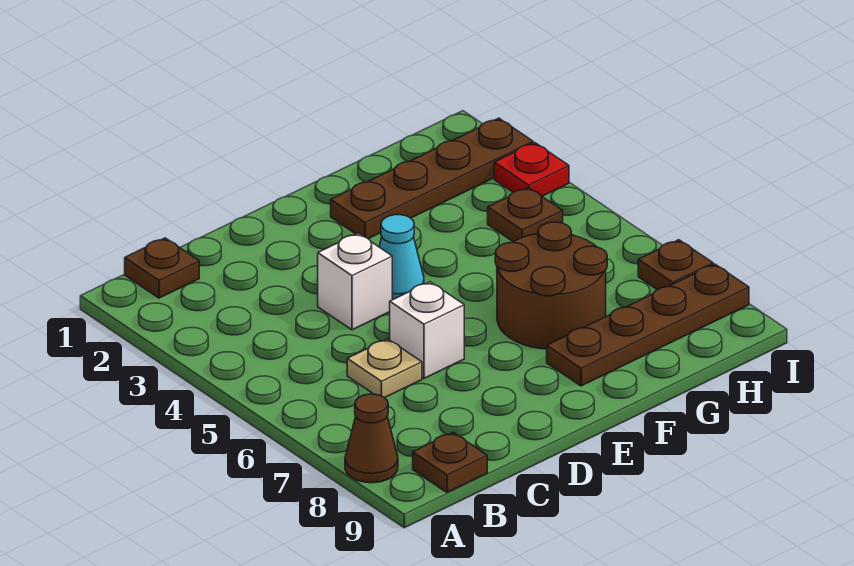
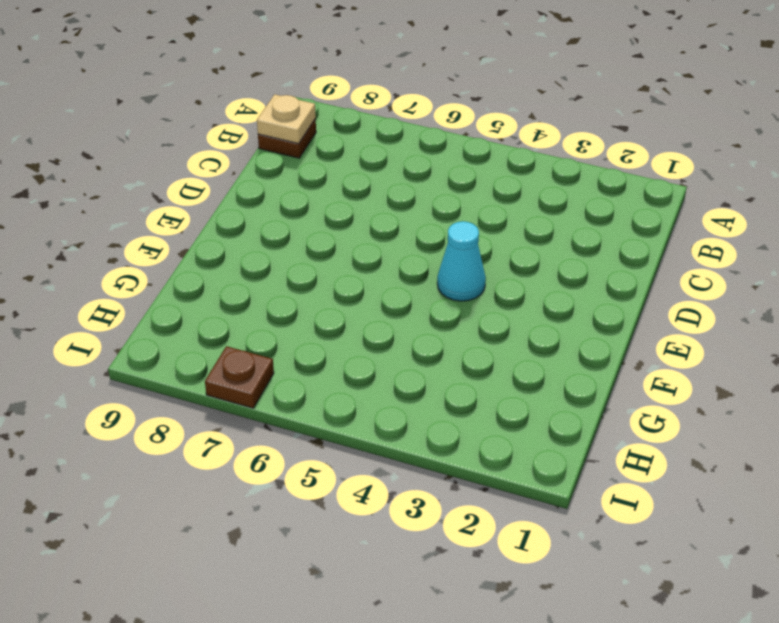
tan 1x1 plate [257,94,316,144] -> tan 1x1 plate moved to [347,339,422,398]
none -> brown 1x1 cone [345,394,398,483]
none -> brown 1x1 plate [125,238,199,298]
none -> white 1x1 brick [318,233,392,330]

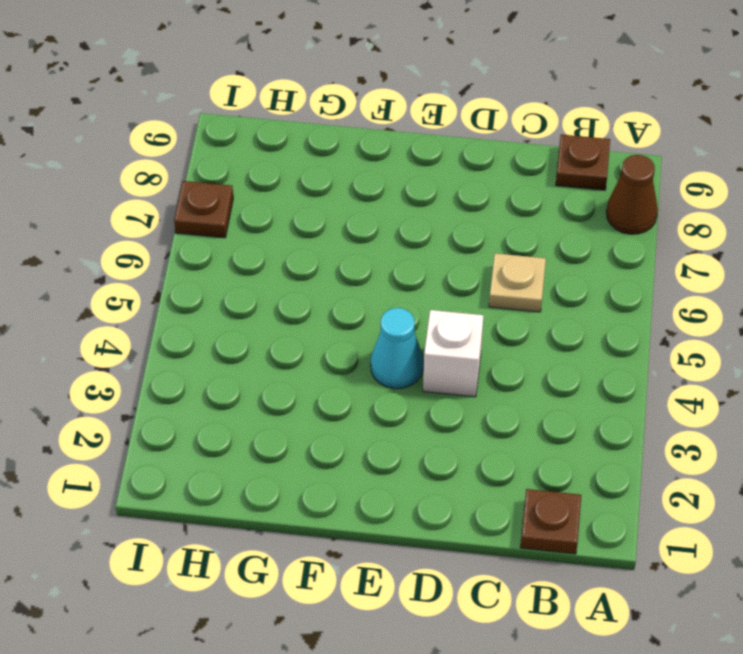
none -> white 1x1 brick [390,282,464,378]
none -> brown 1x4 plate [331,118,533,239]
none -> brown 2x2 round brick [495,222,607,349]

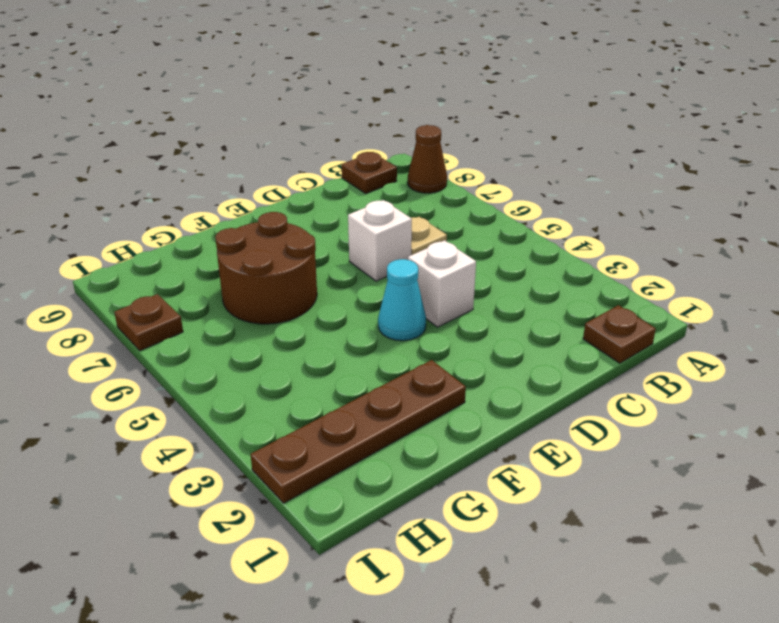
none -> brown 1x4 plate [547,264,749,386]
none -> brown 1x1 plate [488,187,563,242]
none -> red 1x1 plate [494,143,569,196]

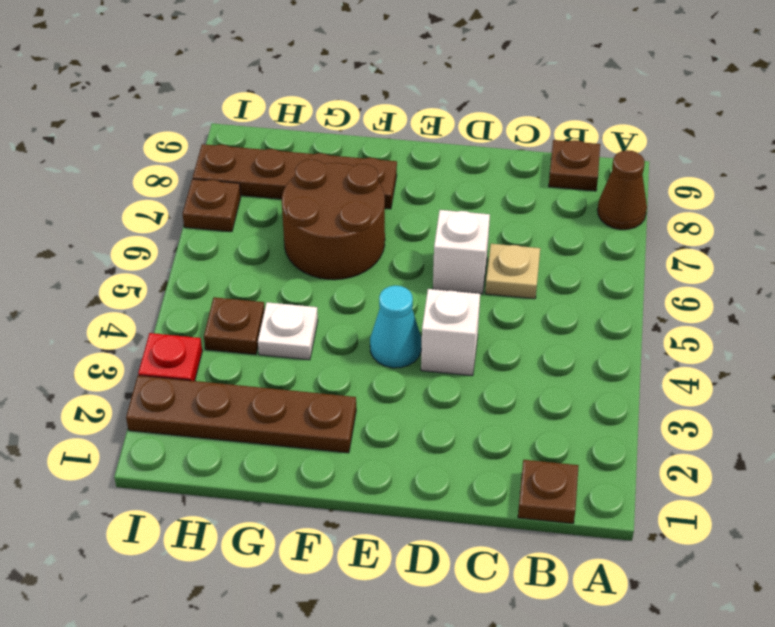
white 1x1 plate [258,302,318,360] -> none

